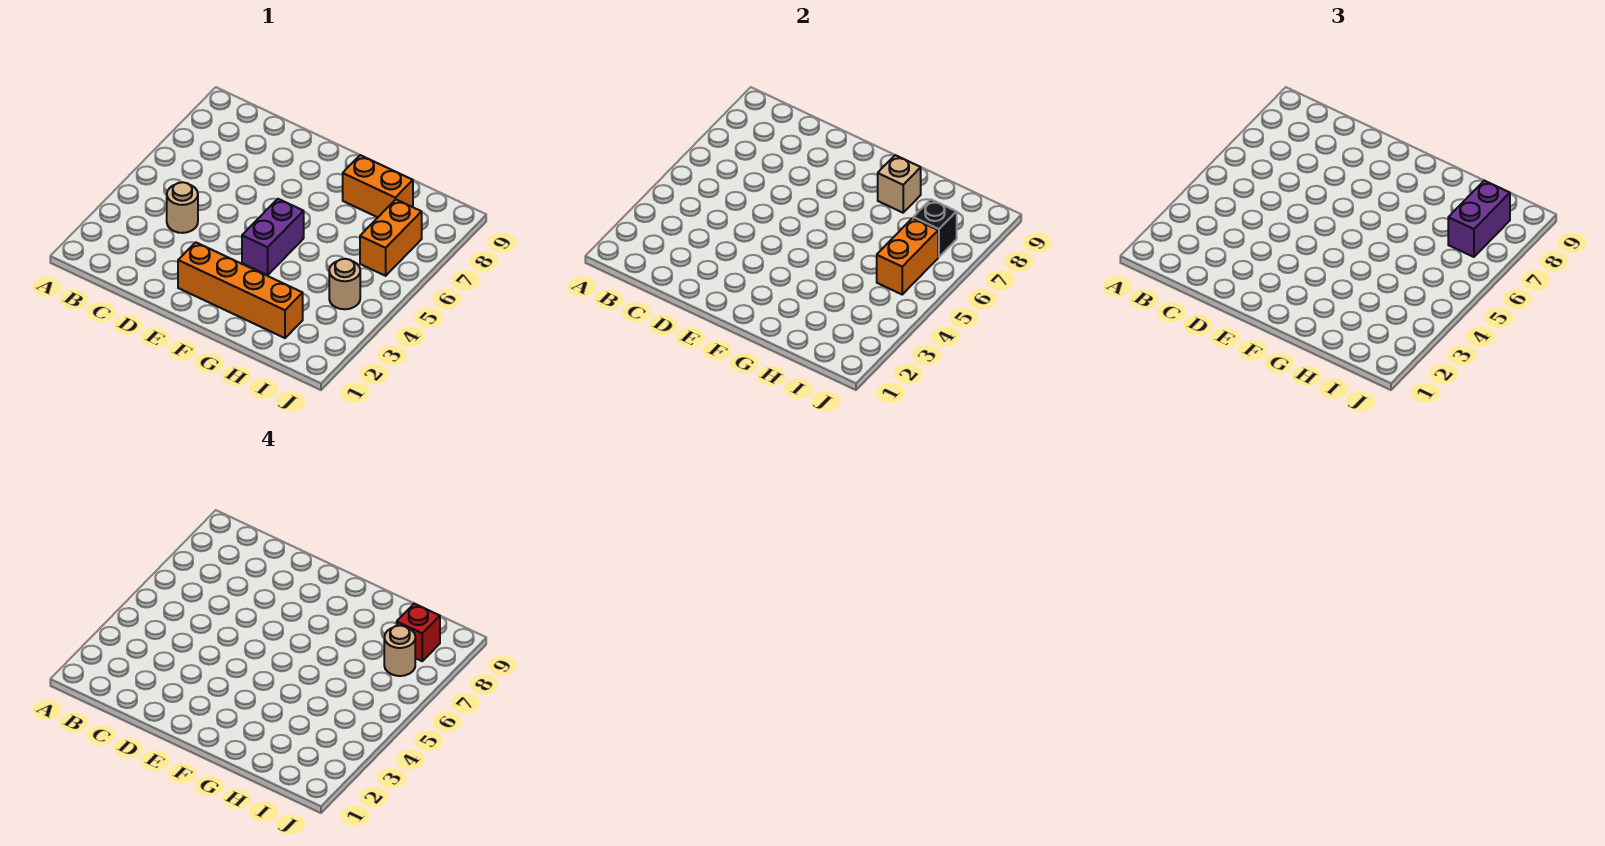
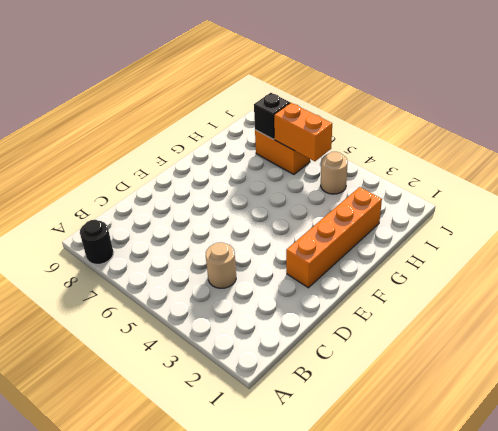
black 1x1 round brick [80,220,113,264] -> none
none -> purple 1x2 brick [242,199,304,275]
none -> orange 1x2 brick [343,155,413,217]
none -> tan 1x1 brick [878,155,921,213]

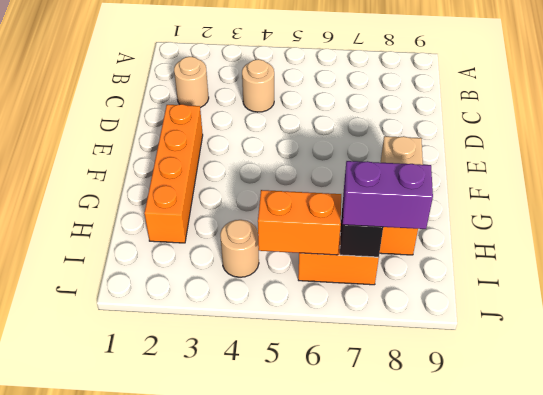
tan 1x1 round brick [174,57,209,108] -> tan 1x1 round brick moved to [384,626,415,676]
none -> purple 1x2 brick [242,199,304,275]
none -> red 1x1 brick [397,604,440,661]

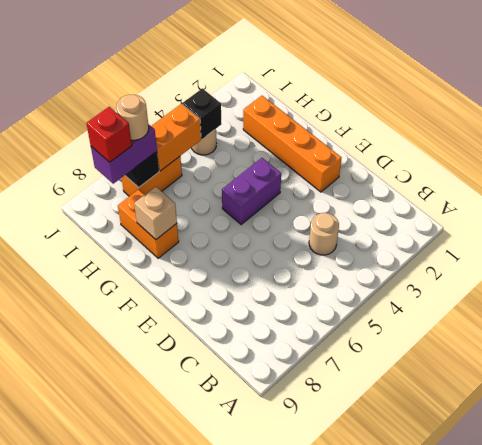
black 1x1 brick [182,88,221,139] -> none

